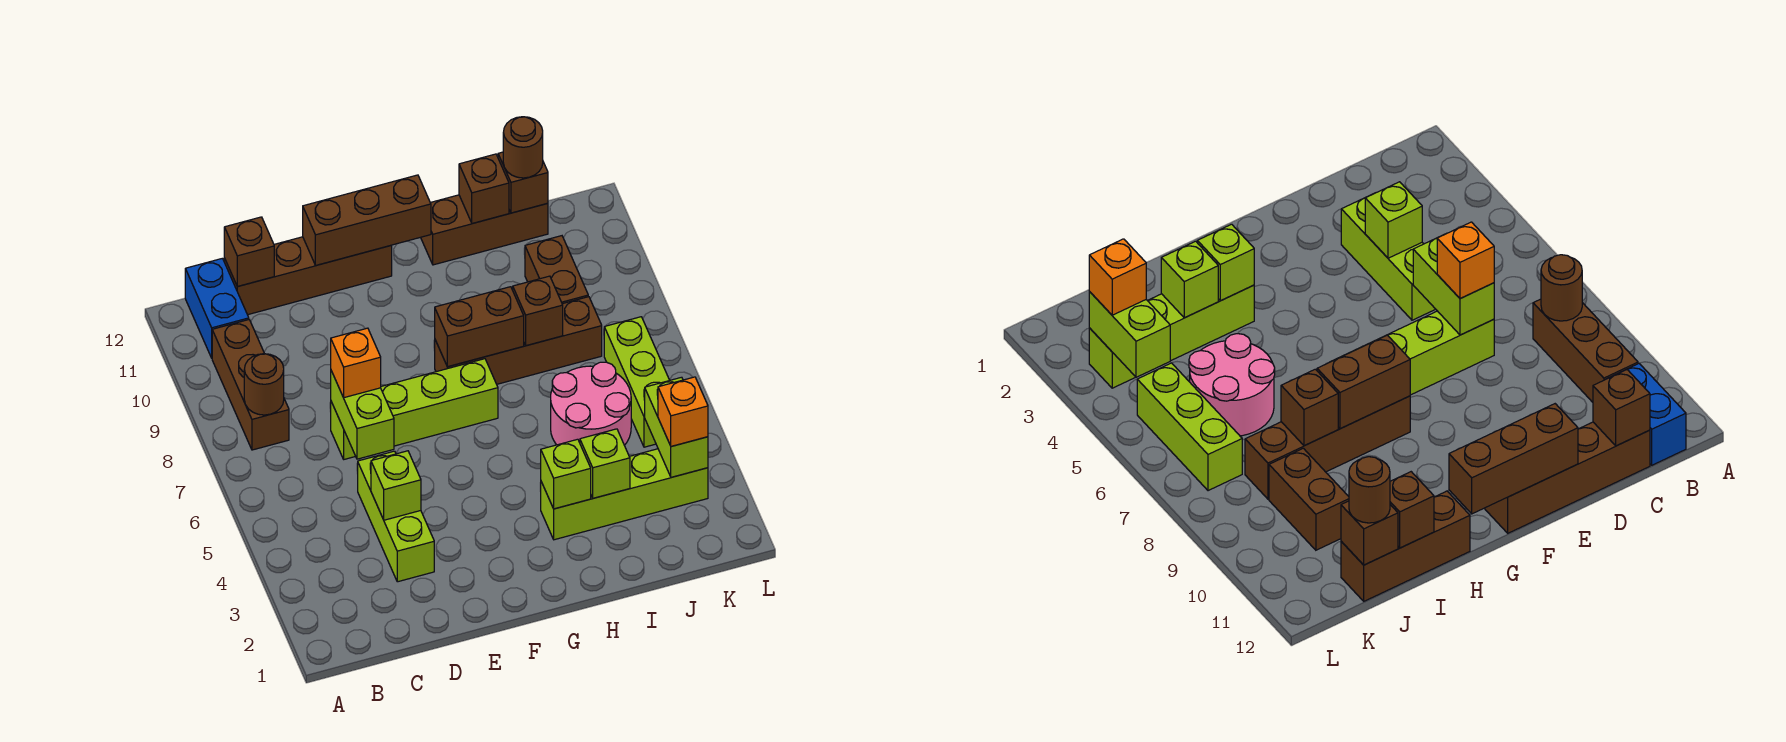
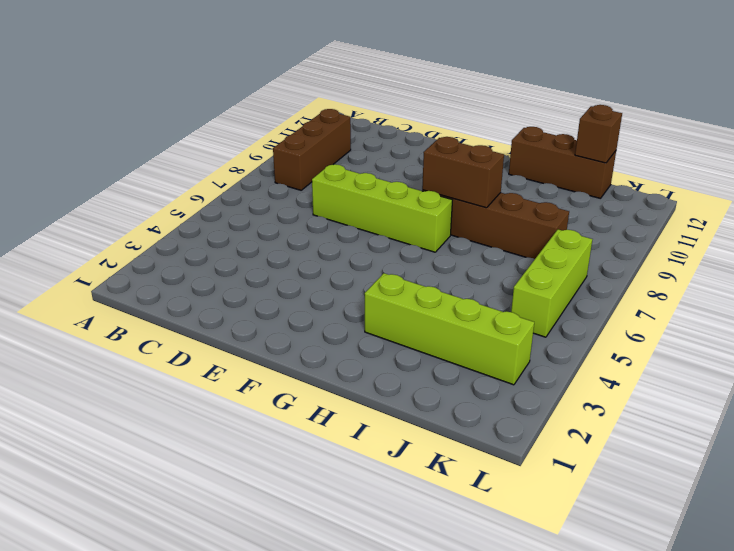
none -> blue 1x2 brick [185,258,249,358]
none -> brown 1x4 brick [224,237,392,315]
none -> lime 1x3 brick [358,451,434,582]

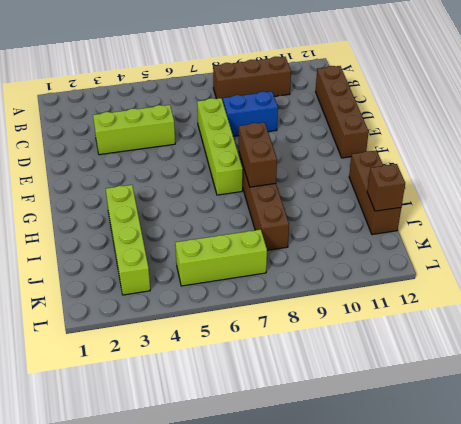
blue 1x2 brick [223,92,278,136] -> blue 1x2 brick moved to [185,258,249,358]
none -> pink 2x2 round brick [551,362,631,445]
none -> brown 1x2 brick [525,236,588,304]
none -> brown 1x1 round brick [244,354,284,415]

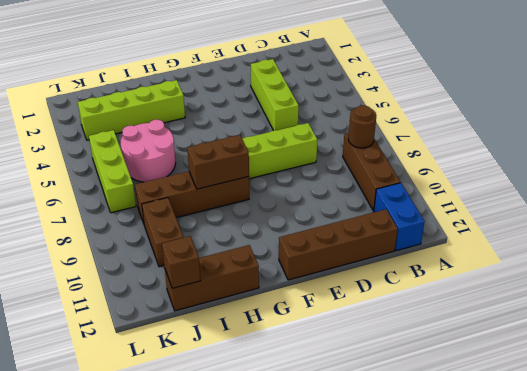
none -> brown 1x1 brick [224,217,274,287]
none -> lime 1x1 brick [371,451,421,520]
none -> lime 1x2 brick [331,371,394,459]

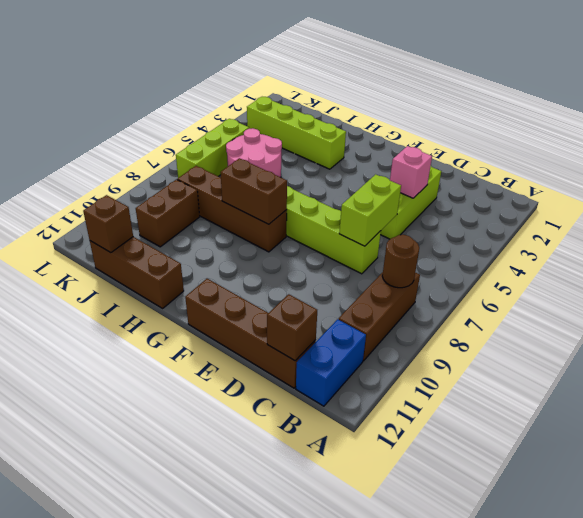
pink 1x1 brick [390,146,432,198] -> lime 1x1 brick [371,451,421,520]
none -> brown 1x3 brick [303,175,431,265]
none -> lime 1x1 brick [541,439,591,509]
none -> lime 1x1 brick [580,429,630,498]

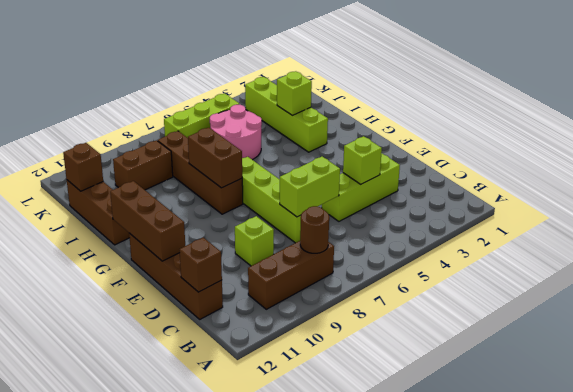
lime 1x1 brick [235,216,274,266] -> lime 1x1 brick moved to [541,439,591,509]
none -> blue 1x2 brick [185,258,249,358]
none -> brown 1x1 brick [513,276,563,346]
none -> brown 1x1 brick [459,154,509,224]

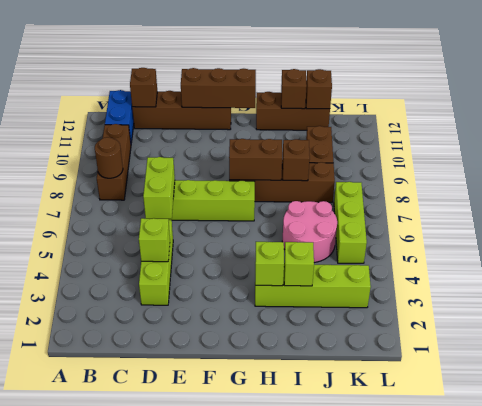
none -> lime 1x2 brick [645,377,708,477]
none -> orange 1x1 brick [331,328,381,398]
none -> brown 1x1 round brick [503,117,543,178]

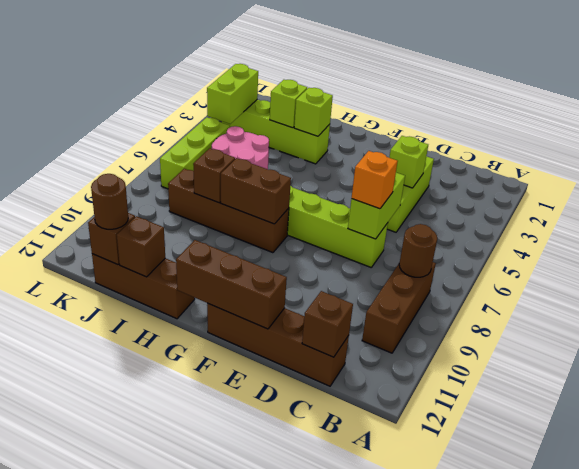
none -> blue 1x2 brick [185,258,249,358]
none -> brown 1x2 brick [525,236,588,304]
none -> orange 1x1 brick [658,377,708,446]

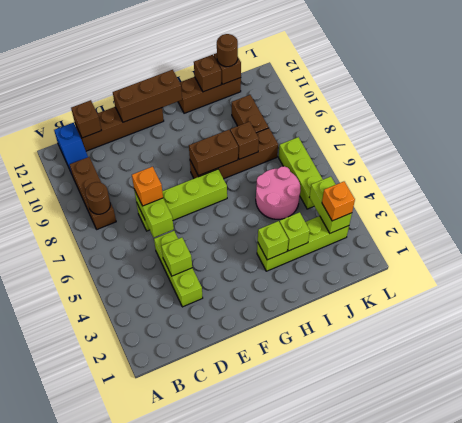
blue 1x2 slope [54,123,88,174] -> blue 1x2 brick [185,258,249,358]

